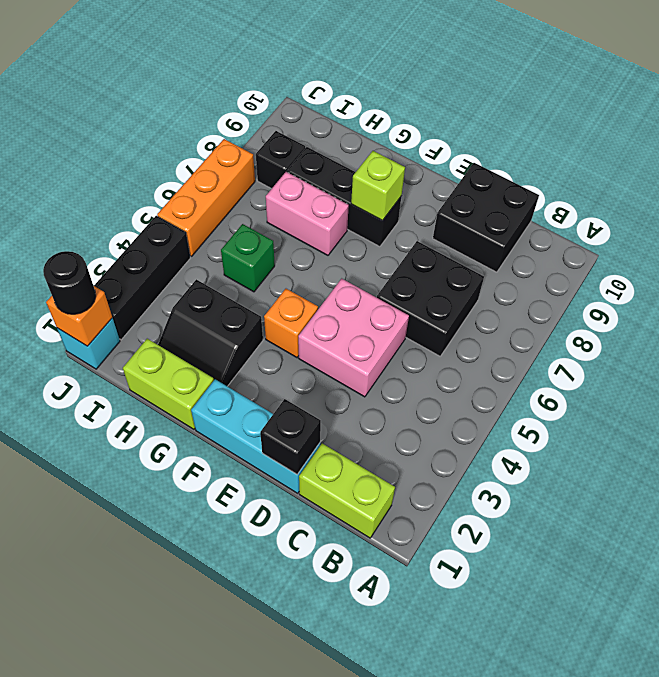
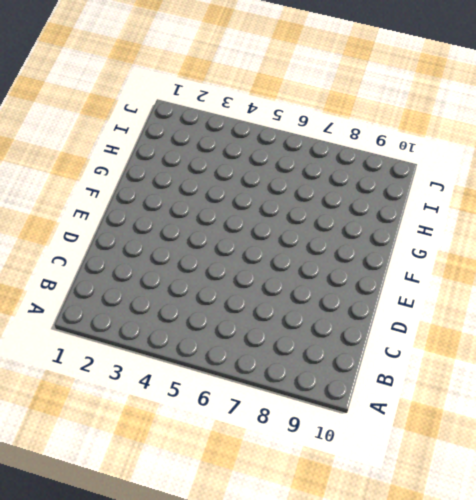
none -> lime 1x2 brick [299,443,395,538]
none -> black 2x2 brick [377,241,484,356]
none -> black 2x2 brick [433,163,539,272]

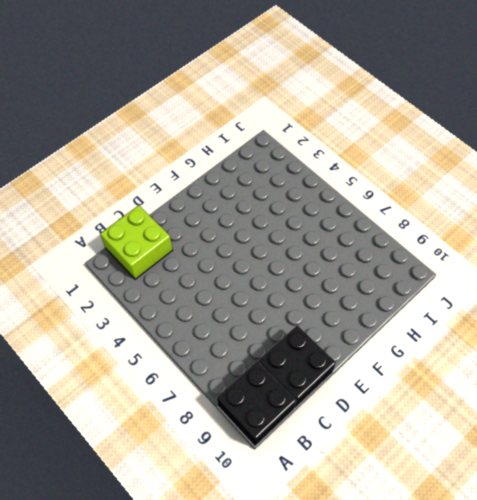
black 2x2 brick [217,361,296,447] -> black 2x2 brick moved to [377,241,484,356]
lime 2x2 brick [100,205,173,279] -> lime 1x2 brick [299,443,395,538]
none -> cyan 1x3 brick [191,379,320,493]
none -> pink 2x2 brick [298,279,409,397]
none -> orange 1x1 brick [264,289,318,357]

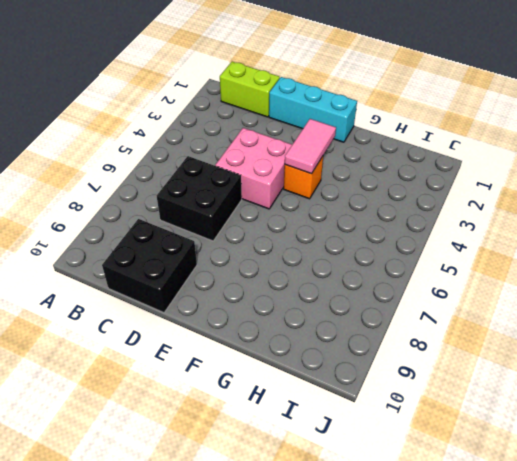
pink 1x2 tile [285,119,336,174] -> none
none -> black 1x3 brick [287,147,401,247]
none -> lime 1x2 brick [123,339,214,429]
none -> black 2x2 slope [158,279,263,386]

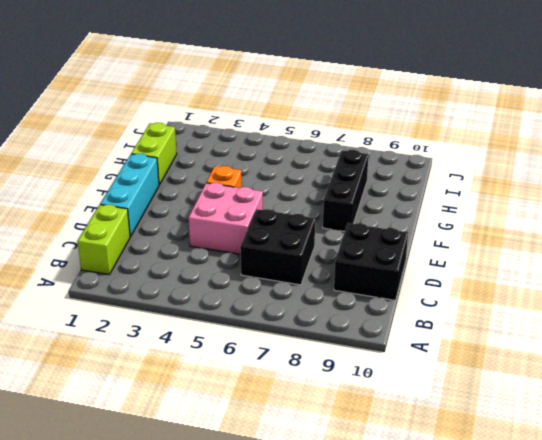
none -> black 2x2 slope [158,279,263,386]
none -> pink 1x2 brick [266,172,349,255]
none -> green 1x1 brick [221,224,275,292]

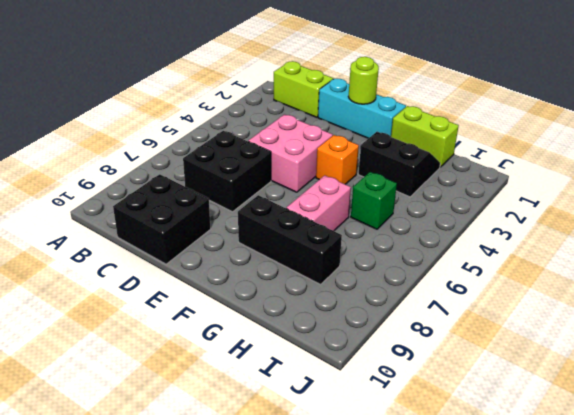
lime 1x1 round brick [348,57,379,104] -> none
pink 1x2 brick [286,175,351,231] -> pink 1x2 brick turned to [266,172,349,255]
none -> black 1x1 brick [256,131,305,189]
none -> cyan 1x1 brick [57,318,120,369]
none -> black 1x3 brick [94,216,191,340]

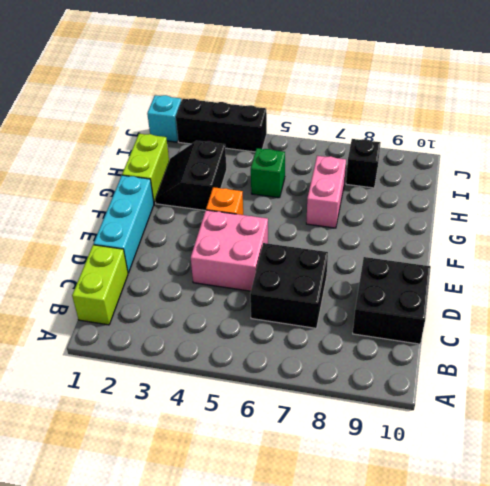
none -> black 1x3 brick [287,147,401,247]
none -> orange 1x3 brick [157,139,255,256]
none -> black 1x1 brick [260,399,321,474]

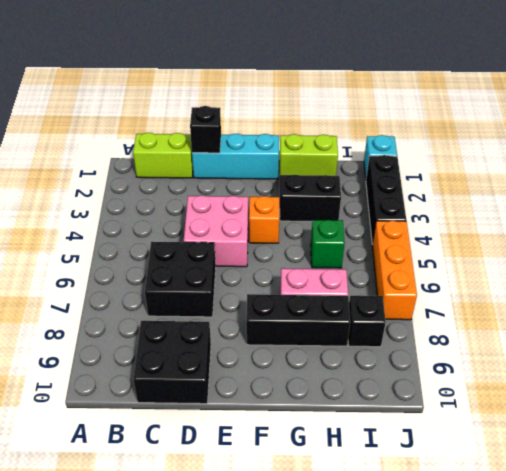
none -> lime 1x1 brick [351,151,405,221]
none -> orange 1x1 brick [46,286,112,346]
none -> black 1x1 round brick [43,251,96,314]

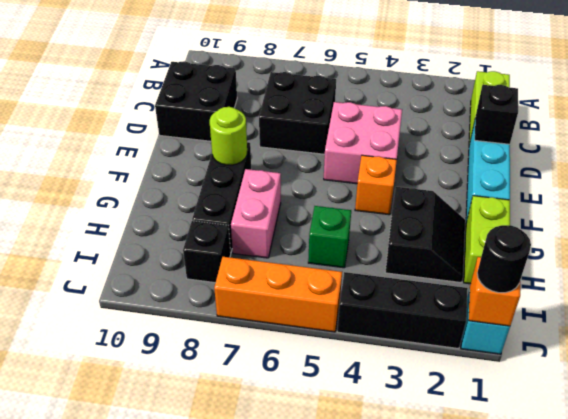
lime 1x1 round brick [210,107,247,165] -> lime 1x1 brick [351,151,405,221]

